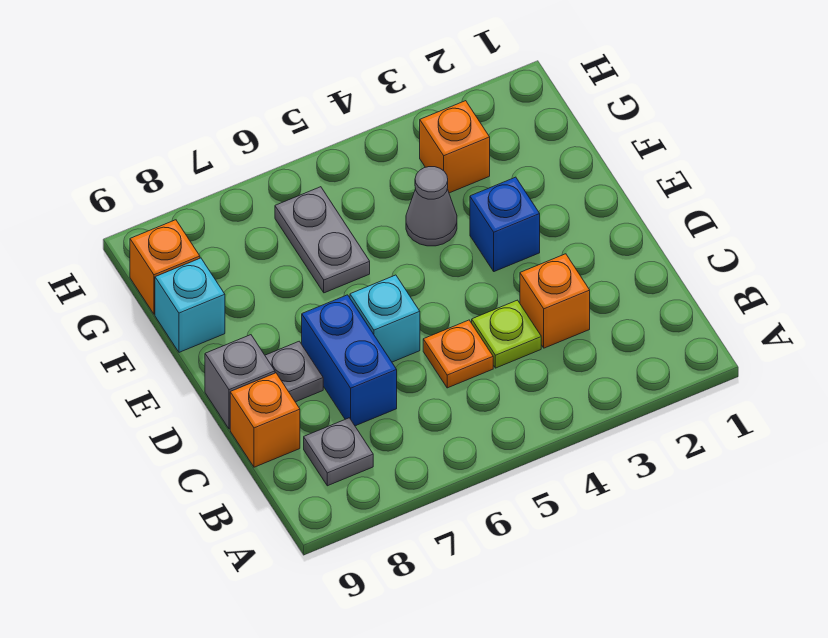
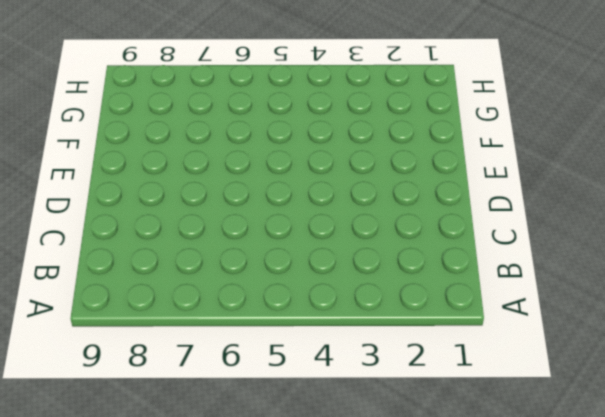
none -> grey 1x1 plate [304,418,373,486]
none -> orange 1x1 brick [520,254,590,348]
none -> lime 1x1 plate [472,300,541,368]

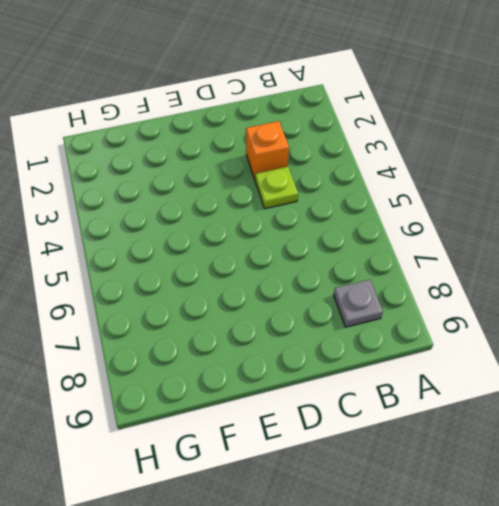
none -> orange 1x1 plate [423,320,493,388]
none -> blue 1x2 brick [302,295,397,426]
none -> orange 1x1 brick [230,373,300,467]

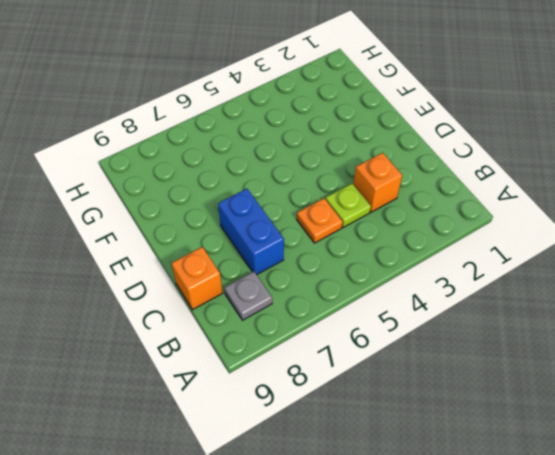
none -> cyan 1x1 brick [350,275,420,362]
none -> grey 1x1 plate [265,341,323,402]
none -> grey 1x1 brick [205,335,275,429]

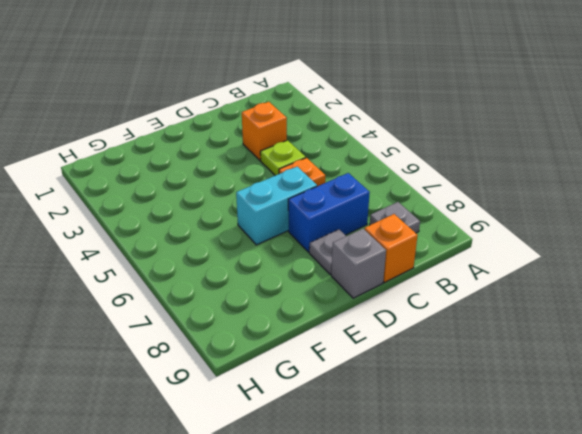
cyan 1x2 brick [236,167,317,245] -> cyan 1x1 brick [350,275,420,362]
none -> blue 1x1 brick [470,177,540,272]
none -> grey 1x1 cone [406,167,457,246]
none -> grey 1x2 plate [275,187,370,293]

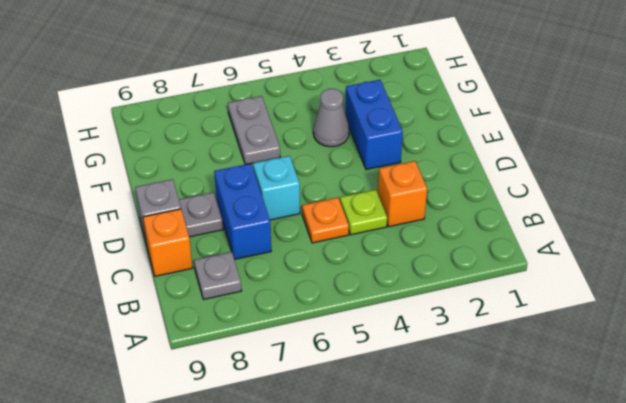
blue 1x2 brick [345,80,403,170] -> blue 1x1 brick [470,177,540,272]
none -> cyan 1x1 brick [155,258,225,352]
none -> orange 1x1 brick [420,101,490,193]
none -> orange 1x1 brick [130,220,200,314]

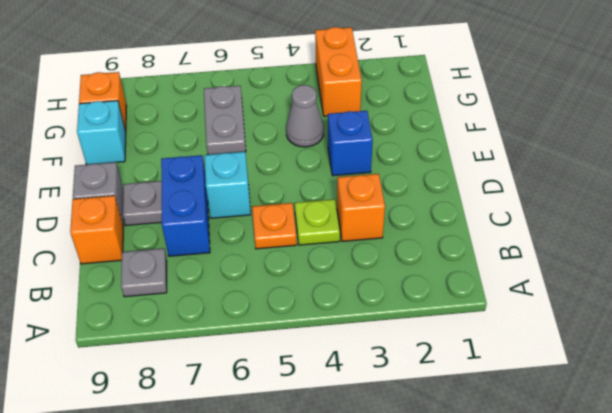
orange 1x2 brick [315,27,362,116] -> orange 1x1 brick [420,101,490,193]

